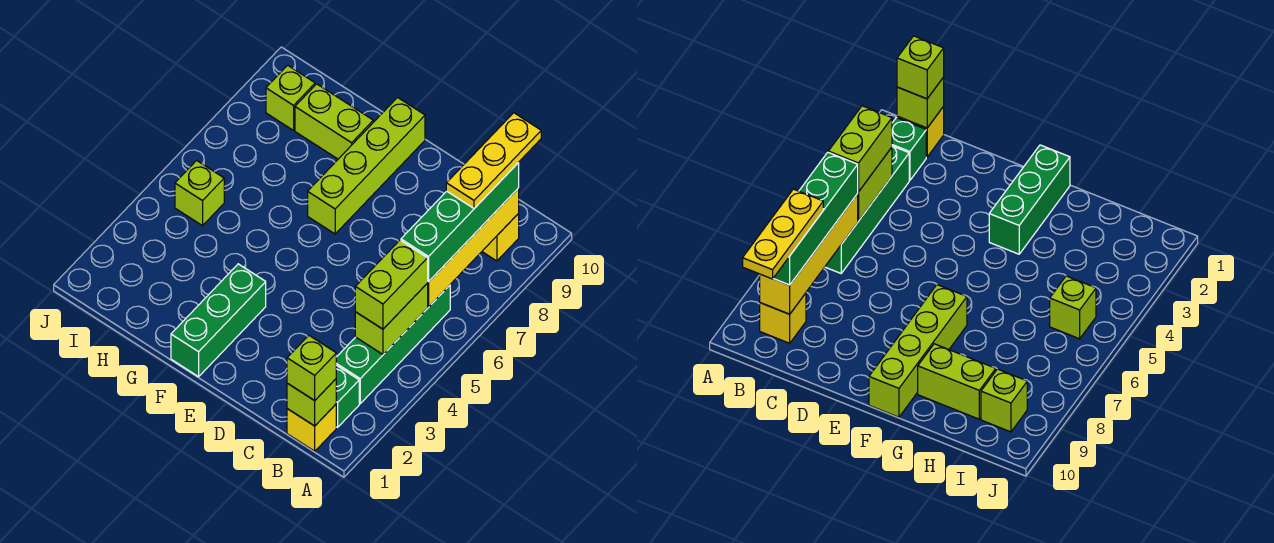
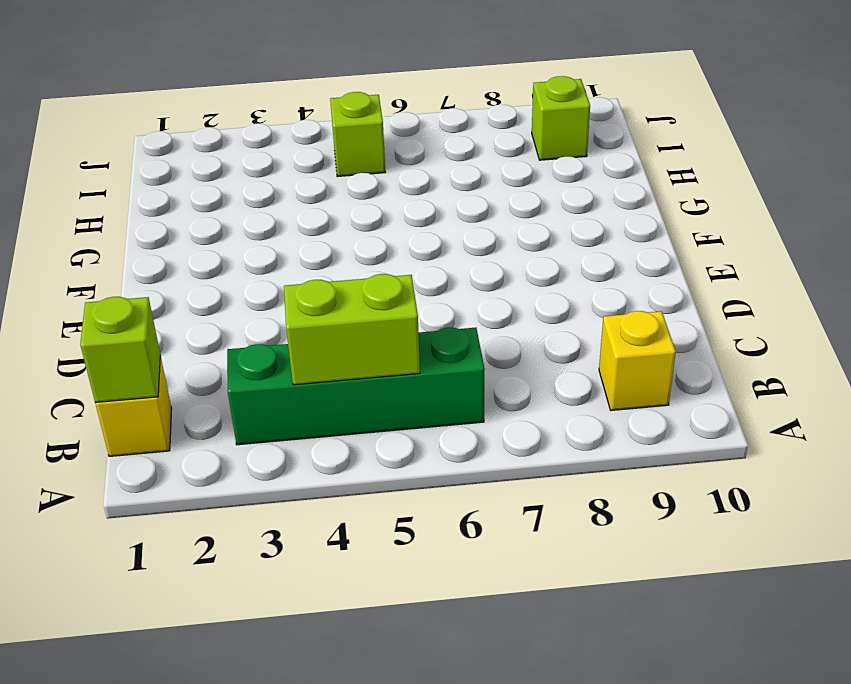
none -> green 1x1 brick [336,365,359,427]
none -> green 1x3 brick [171,264,266,377]
none -> lime 1x4 brick [308,98,425,234]

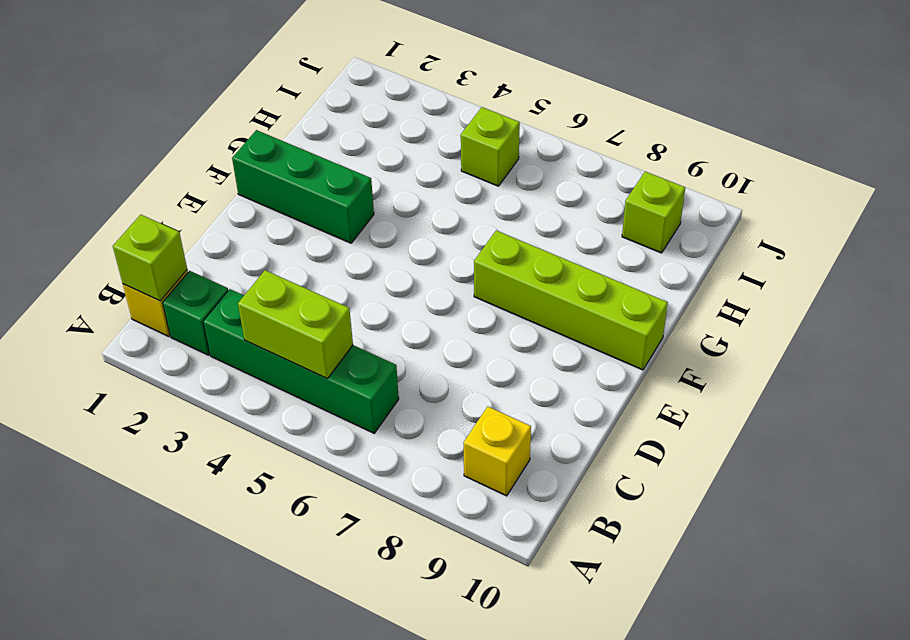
none -> lime 1x2 brick [295,84,373,159]
none -> yellow 1x4 brick [428,188,519,307]
none -> lime 1x1 brick [287,336,336,401]

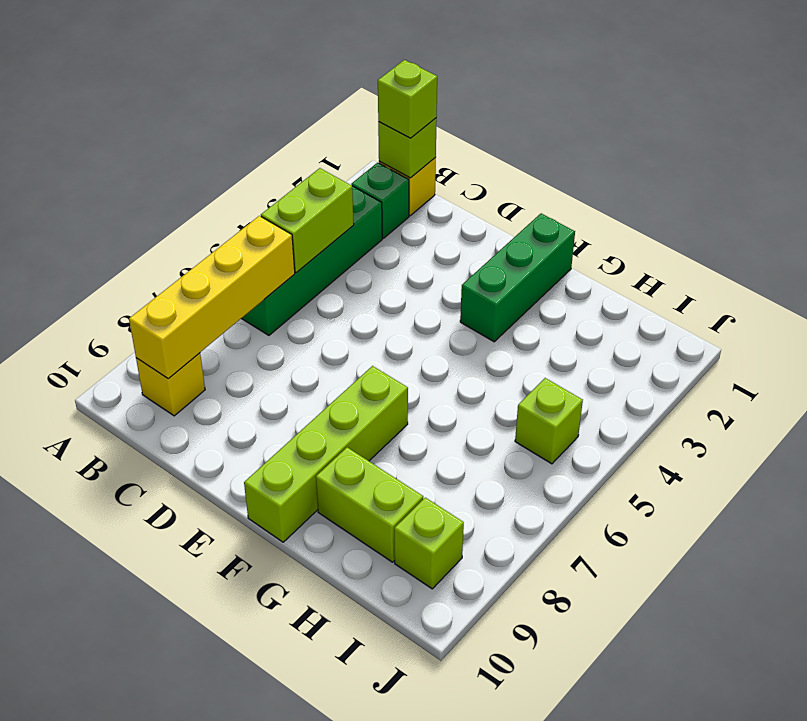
none -> lime 1x2 brick [355,240,428,329]
none -> green 1x4 brick [401,163,519,282]
none -> yellow 1x3 plate [446,113,541,208]

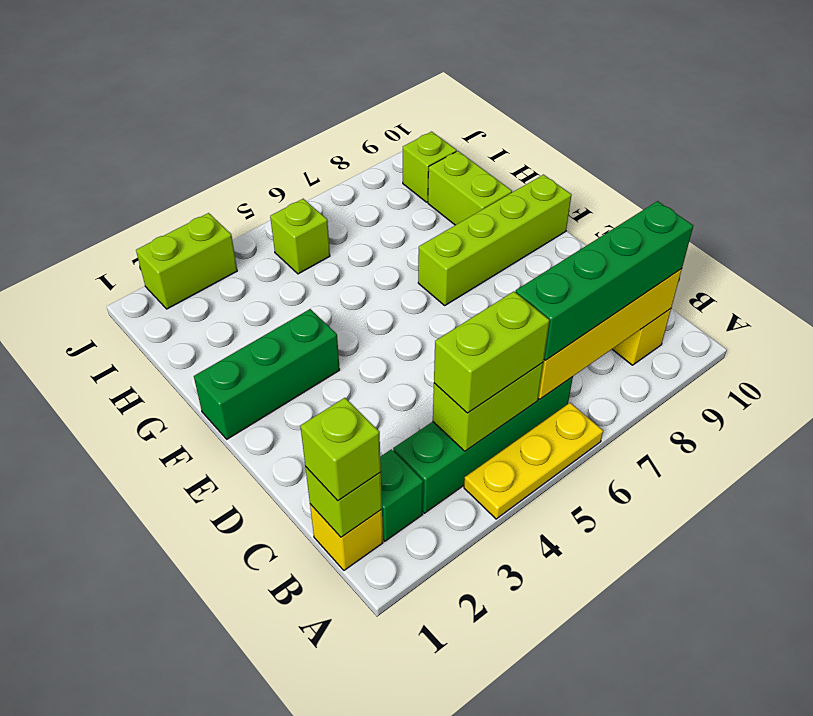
yellow 1x3 plate [464,403,603,519] -> yellow 1x3 plate moved to [446,113,541,208]
lime 1x2 brick [136,213,237,309] -> none

